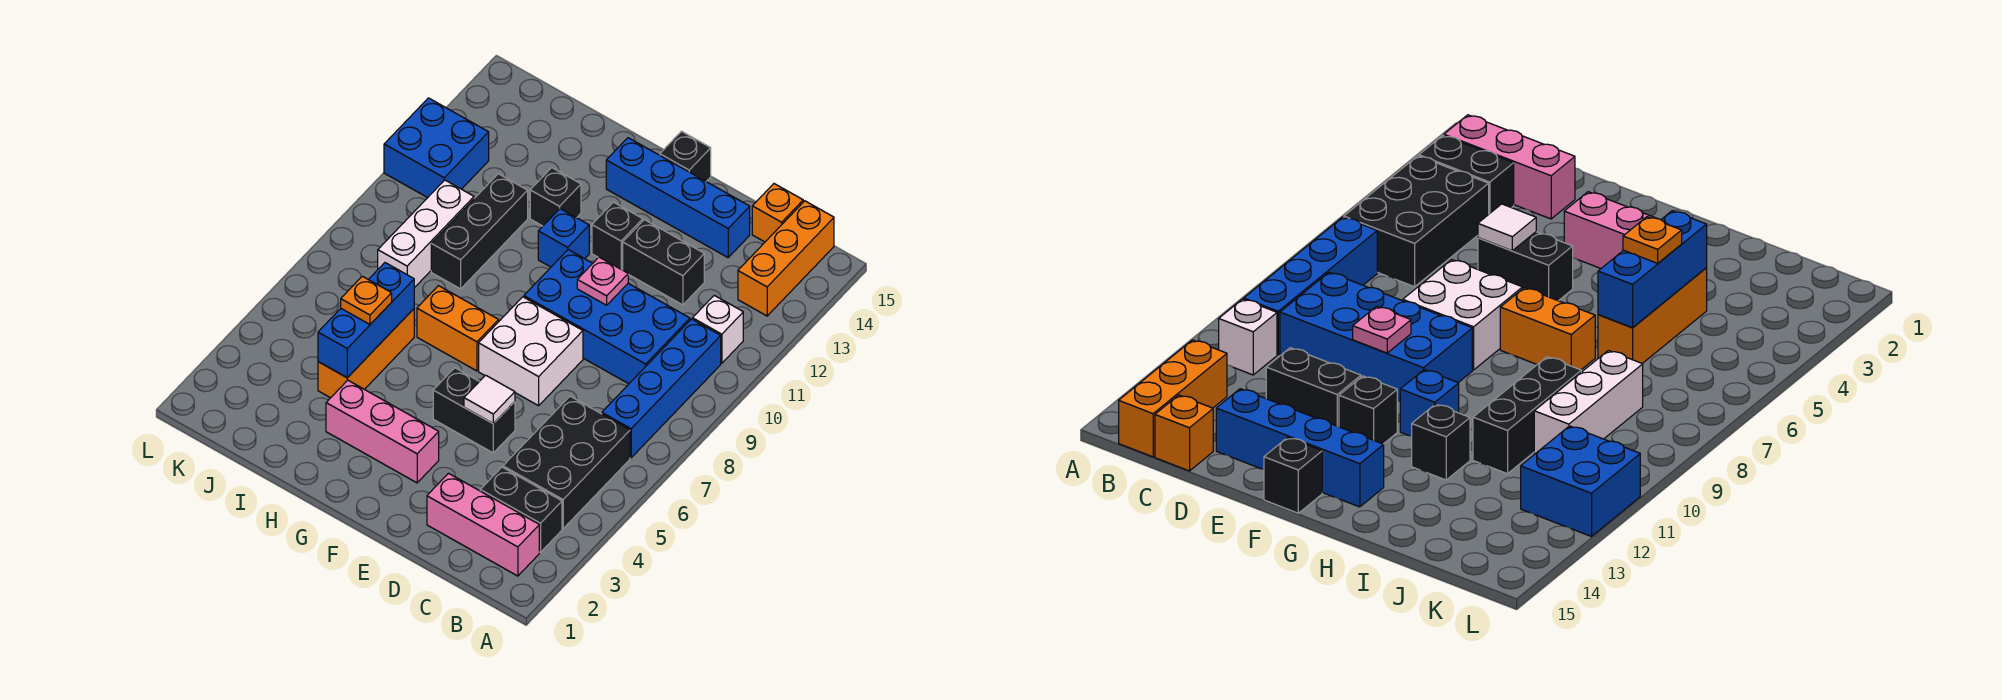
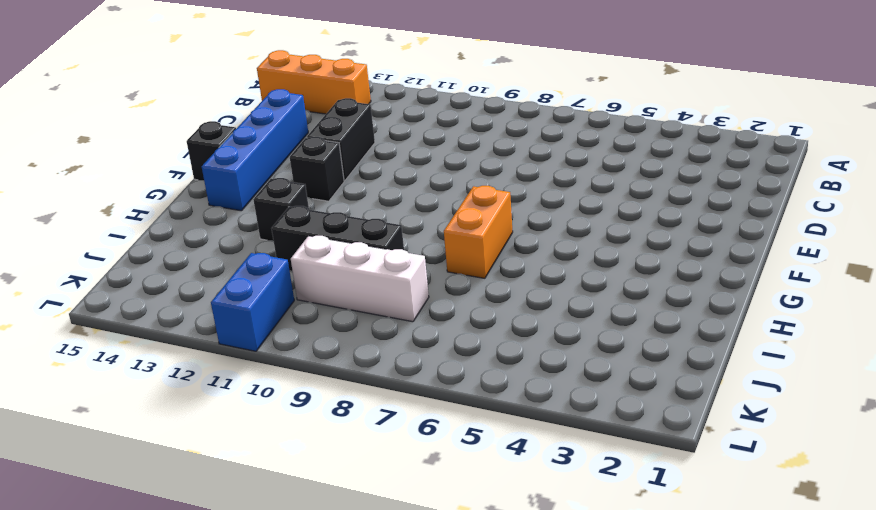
blue 1x2 brick [211,253,294,351] -> blue 2x2 brick [384,98,489,198]
none -> pink 1x3 brick [427,473,539,576]
none -> black 1x2 brick [480,467,562,552]
none -> black 2x3 brick [503,396,630,529]

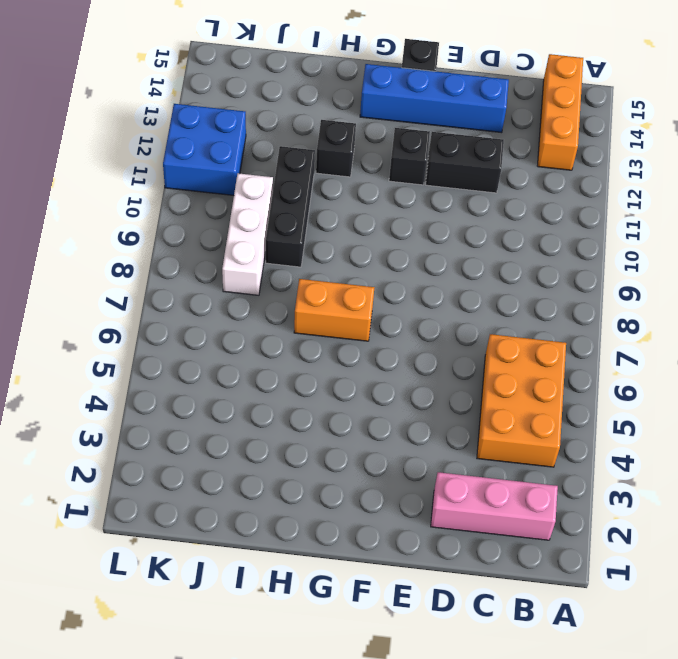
orange 2x3 brick [477,334,566,467] -> black 2x3 brick [503,396,630,529]
none -> black 1x2 brick [480,467,562,552]
none -> blue 1x4 brick [602,319,721,458]
none -> white 1x1 brick [693,295,743,363]

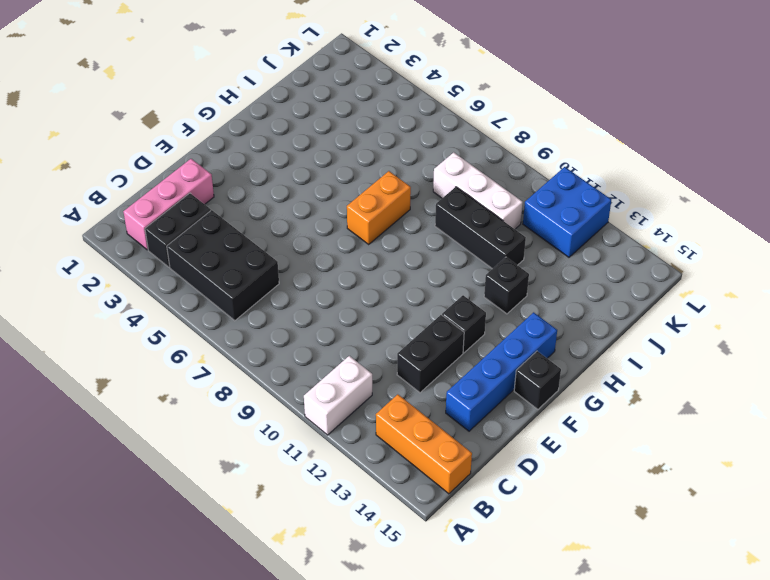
white 1x2 brick [304,356,372,435] -> white 1x1 brick [693,295,743,363]
none -> blue 1x4 brick [602,319,721,458]
none -> blue 2x4 brick [524,250,690,384]
none -> orange 1x1 brick [752,184,803,242]

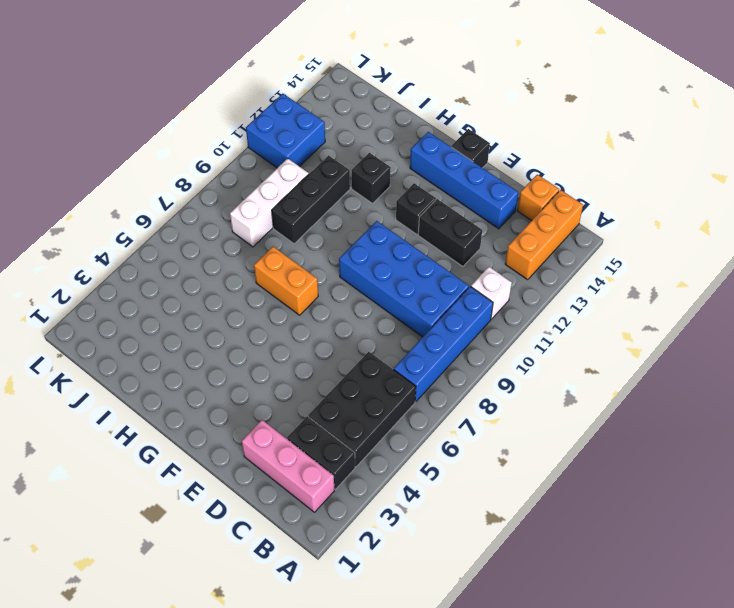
none -> black 1x2 brick [433,368,515,453]
none -> white 2x2 brick [479,297,583,406]
none -> pink 1x3 brick [326,380,439,483]

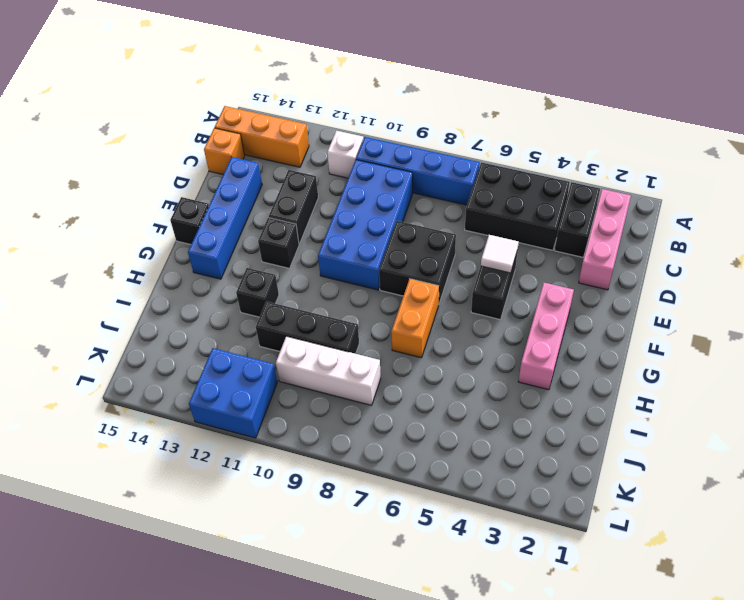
black 2x2 brick [379,221,456,303] -> white 2x2 brick [479,297,583,406]
none -> blue 1x1 brick [538,209,589,267]
none -> orange 1x3 brick [318,309,414,398]
none -> pink 1x1 plate [577,257,628,305]

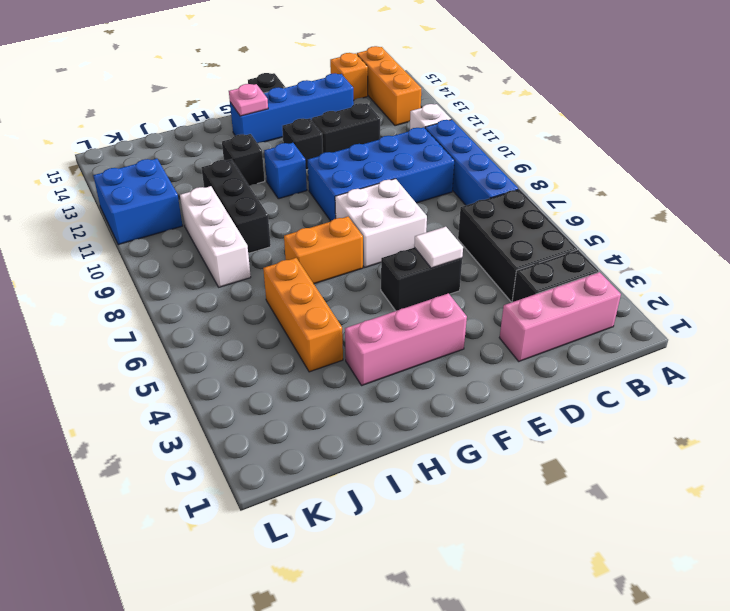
pink 1x1 plate [229,84,268,116] -> pink 1x1 plate moved to [577,257,628,305]
none -> blue 1x3 brick [318,263,414,378]
none -> orange 1x1 plate [341,276,392,324]

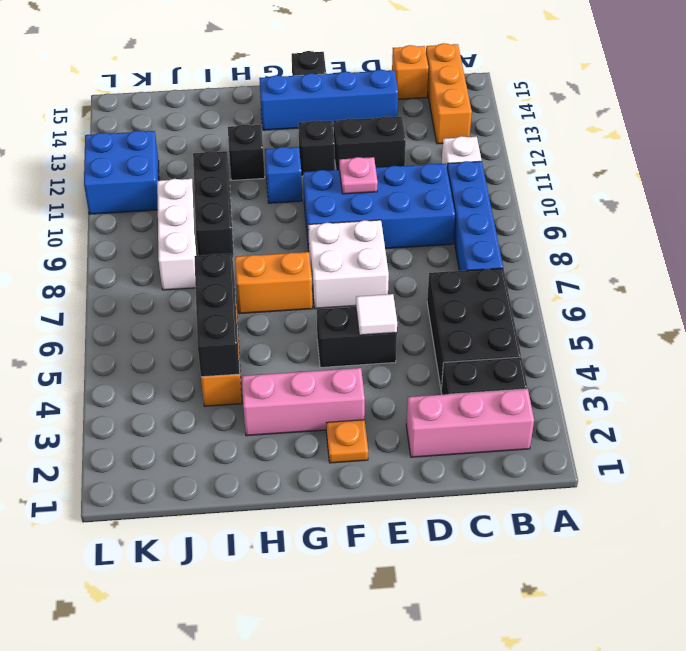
orange 1x1 plate [326,420,368,463] -> orange 1x1 plate moved to [341,276,392,324]
black 1x3 brick [194,254,240,377] -> blue 1x3 brick [318,263,414,378]

